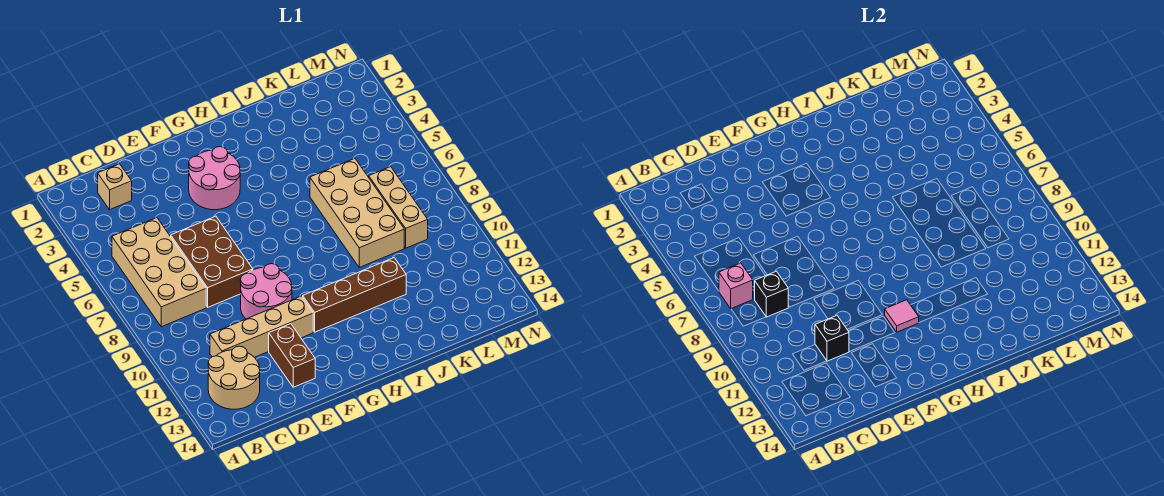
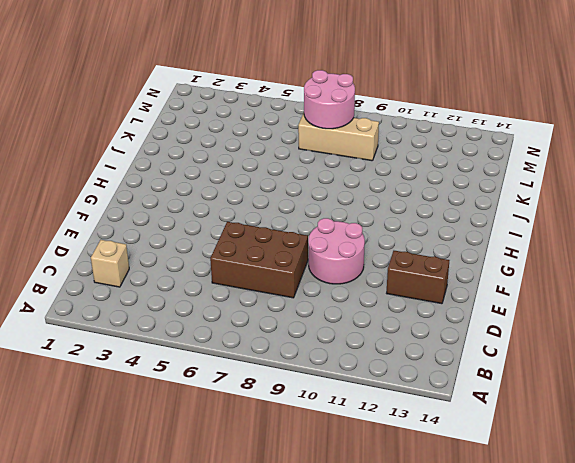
pink 2x2 round brick [304,70,355,129] -> pink 2x2 round brick moved to [189,147,240,210]
none -> tan 2x4 brick [112,218,206,327]
none -> tan 2x2 round brick [208,346,260,409]
none -> tan 1x4 brick [210,296,313,357]

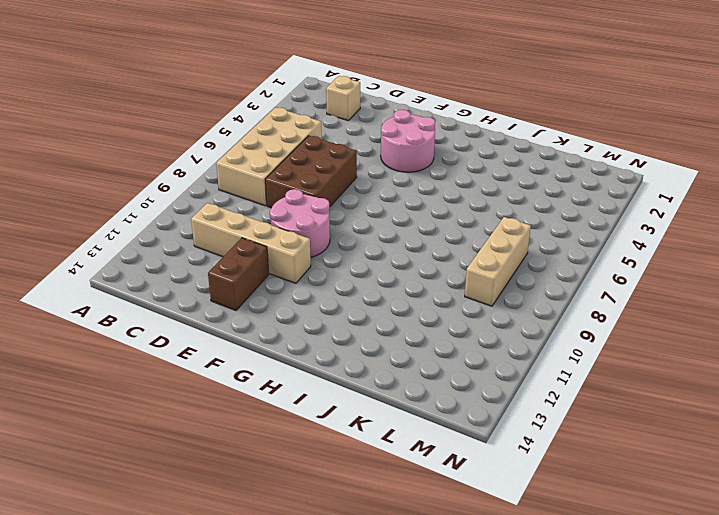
none -> tan 2x2 round brick [208,346,260,409]
none -> brown 1x4 brick [303,258,406,332]
none -> tan 2x4 brick [310,159,404,267]

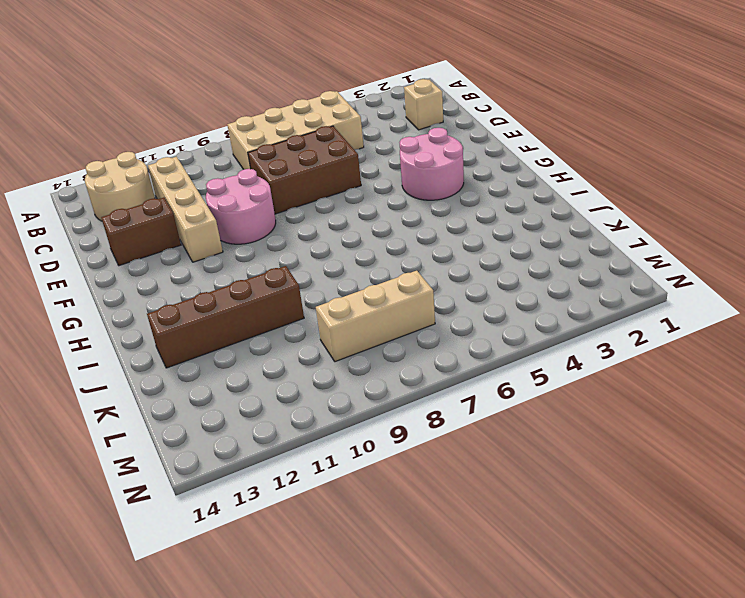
brown 1x4 brick [147,266,304,368] -> brown 1x4 brick turned to [303,258,406,332]
none -> tan 2x4 brick [310,159,404,267]
none -> pink 1x1 brick [719,263,753,309]
none -> black 1x1 brick [755,271,788,317]

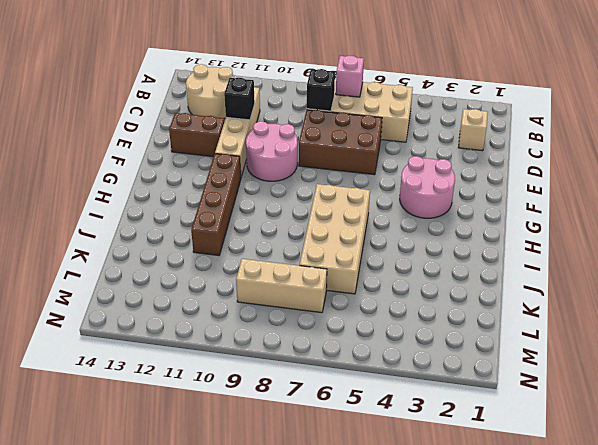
tan 2x4 brick [300,184,370,294] -> tan 2x4 brick turned to [310,159,404,267]
none -> pink 1x1 tile [885,300,919,332]

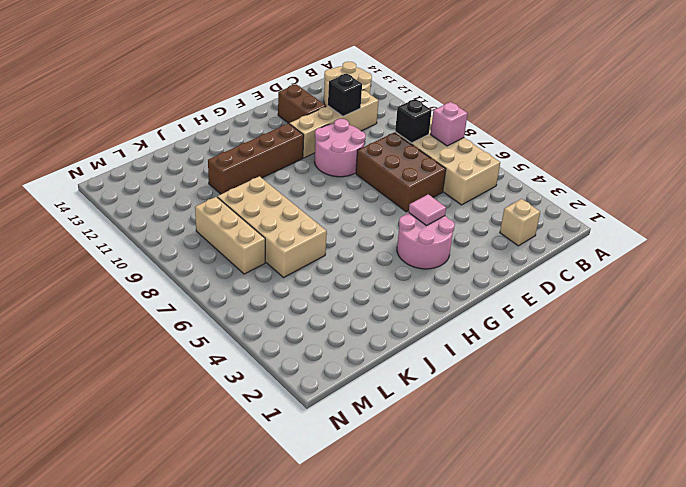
pink 1x1 tile [409,194,446,226] -> pink 1x1 tile moved to [885,300,919,332]

